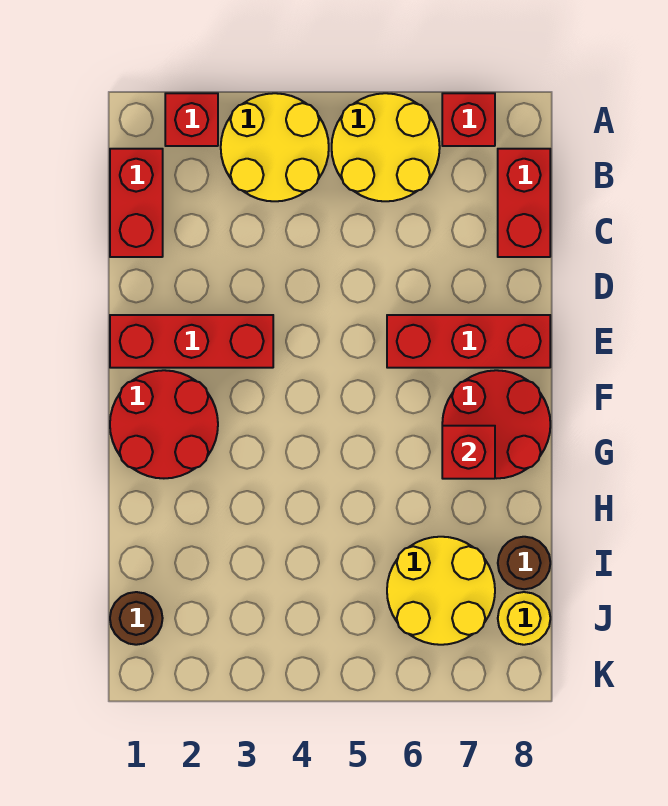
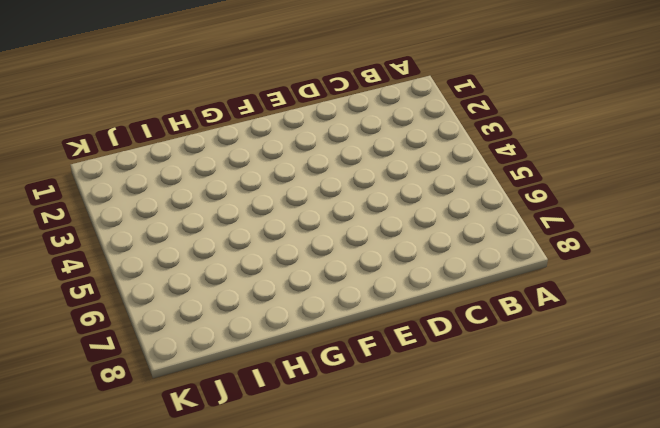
none -> red 1x1 brick [165,93,218,146]
none -> yellow 2x2 round brick [221,93,329,201]
none -> yellow 2x2 round brick [332,93,440,201]

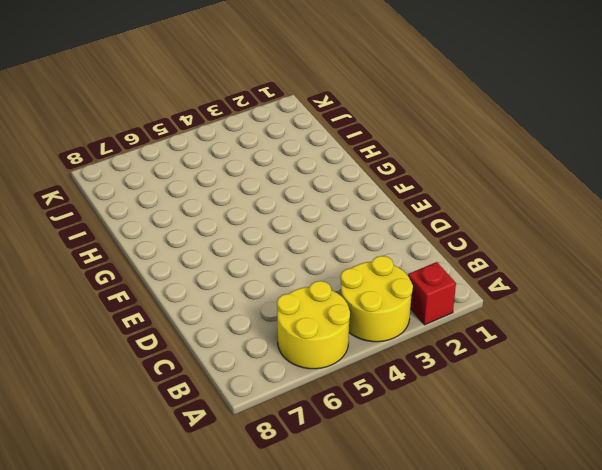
none -> red 1x1 brick [442,93,495,146]
none -> red 1x2 brick [110,149,163,257]
none -> red 1x2 brick [498,149,550,257]

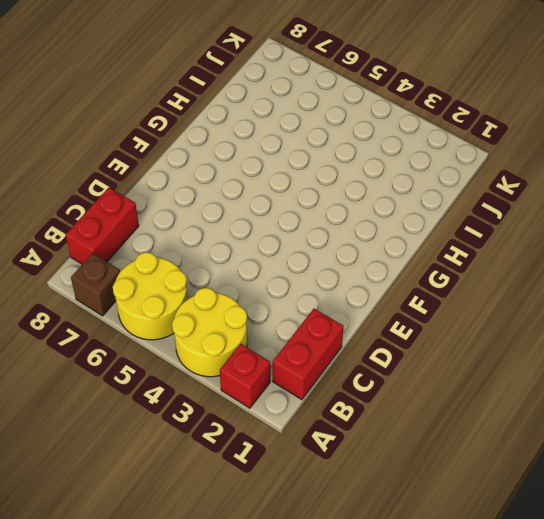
brown 1x1 brick [71,253,120,316] -> red 1x1 brick [442,93,495,146]
none -> red 1x3 brick [110,315,273,368]
none -> red 1x3 brick [387,315,550,368]
none -> red 2x2 round brick [110,370,218,478]

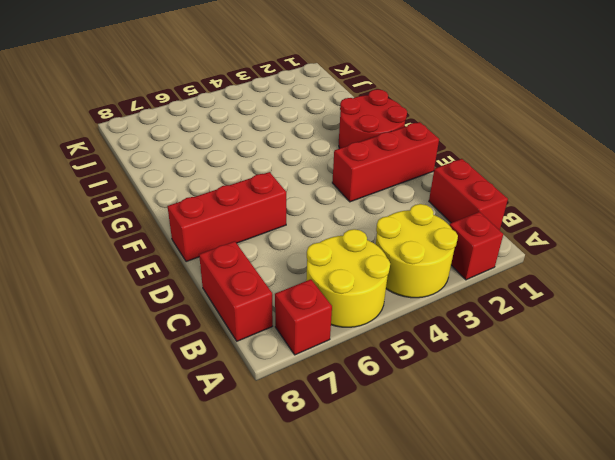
none -> red 2x2 round brick [442,370,550,479]
none -> yellow 2x2 round brick [387,537,495,645]
none -> brown 1x1 round brick [498,537,550,589]

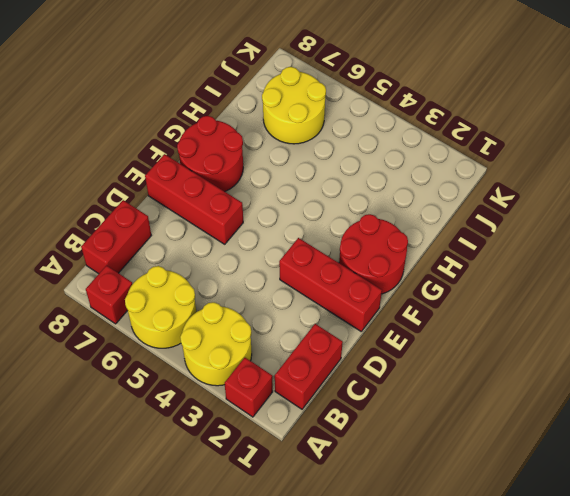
none -> brown 1x1 round brick [498,537,550,589]
none -> brown 1x1 round brick [110,592,163,645]
none -> yellow 1x1 round brick [498,592,550,645]

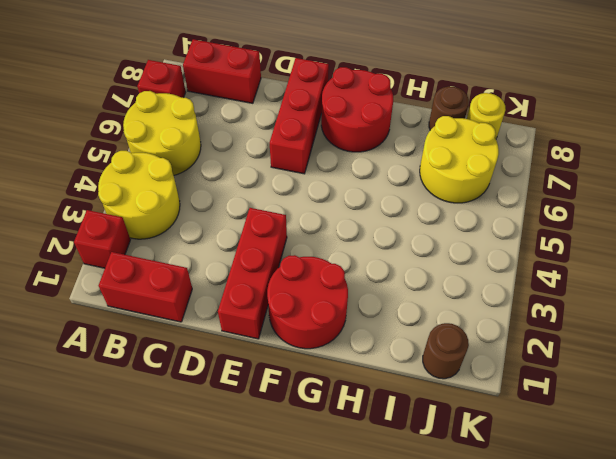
none -> red 1x1 brick [442,426,495,479]

